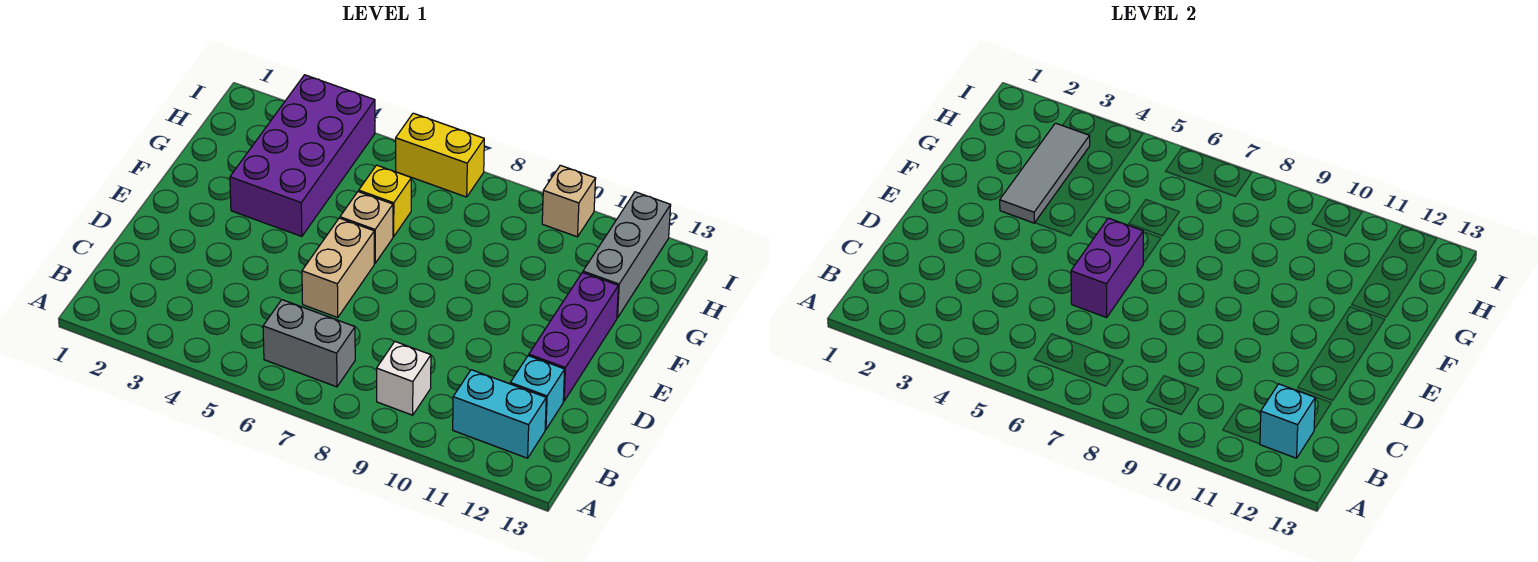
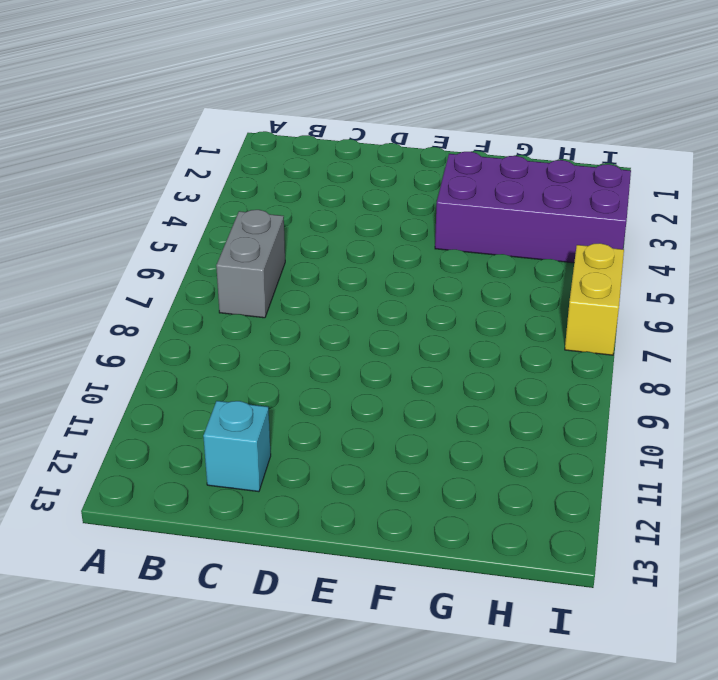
none -> white 1x1 brick [377,342,431,415]
none -> cyan 1x2 brick [453,370,546,458]
none -> tan 1x2 brick [302,218,374,317]

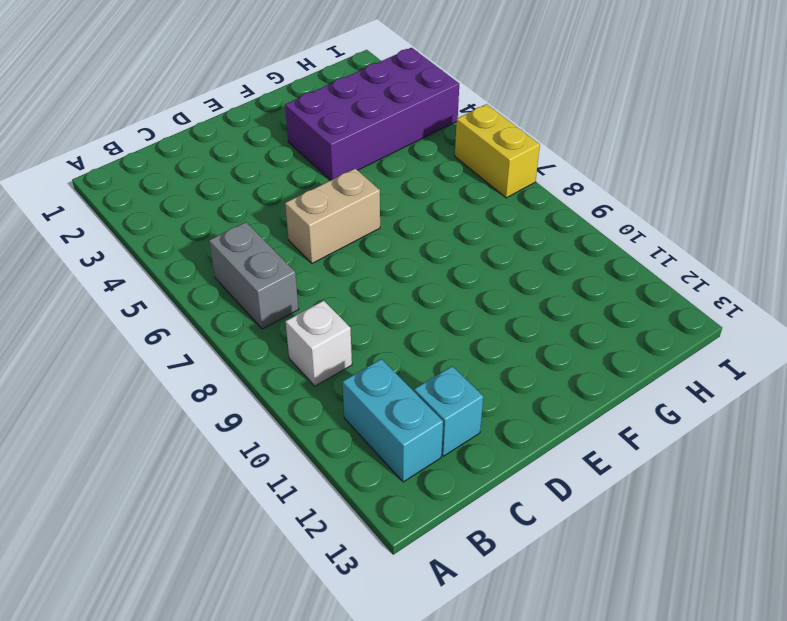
none -> purple 1x3 brick [529,272,618,401]
none -> tan 1x1 brick [340,192,393,263]
none -> yellow 1x1 brick [359,165,411,237]

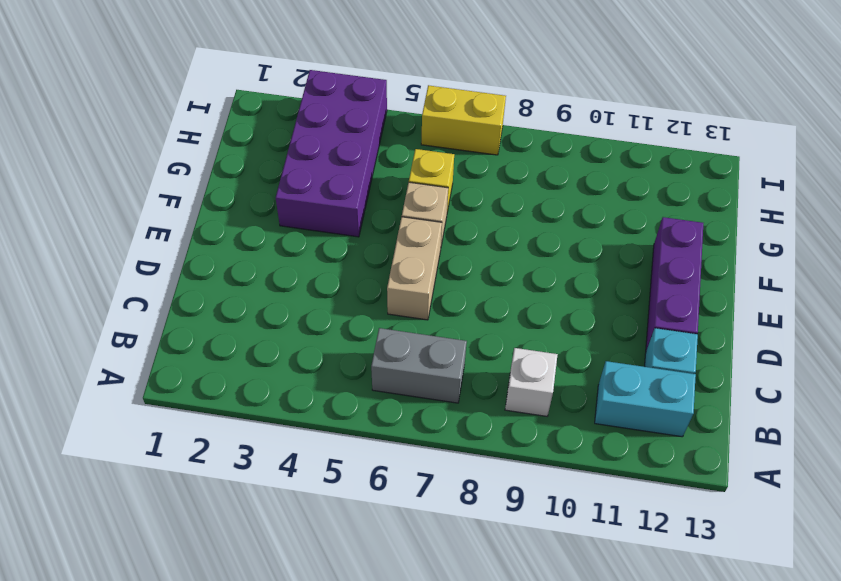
none -> grey 1x3 brick [583,192,671,318]
none -> tan 1x1 brick [542,165,596,237]
none -> cyan 1x1 brick [1260,384,1315,458]

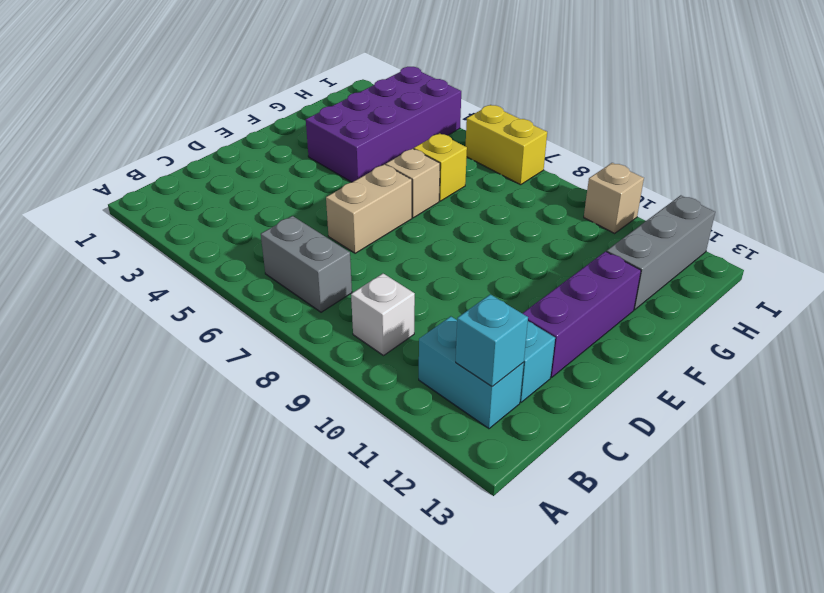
none -> purple 1x2 brick [1071,218,1144,317]
none -> grey 1x3 tile [1000,123,1090,223]

